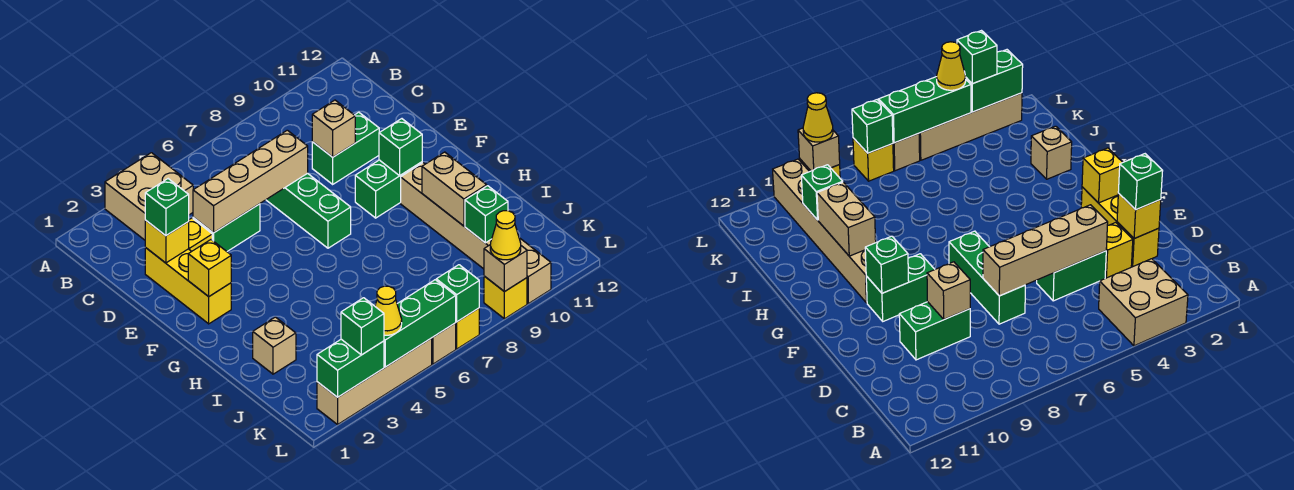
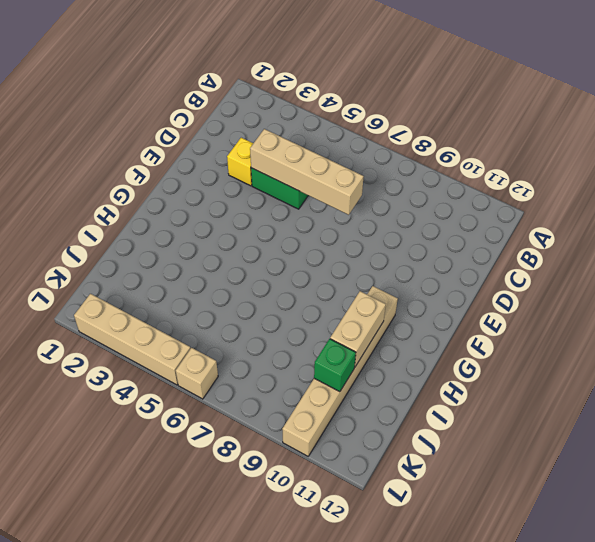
none -> tan 2x2 brick [105,153,193,240]
none -> yellow 1x3 brick [145,248,231,324]
none -> green 1x3 brick [266,173,351,248]

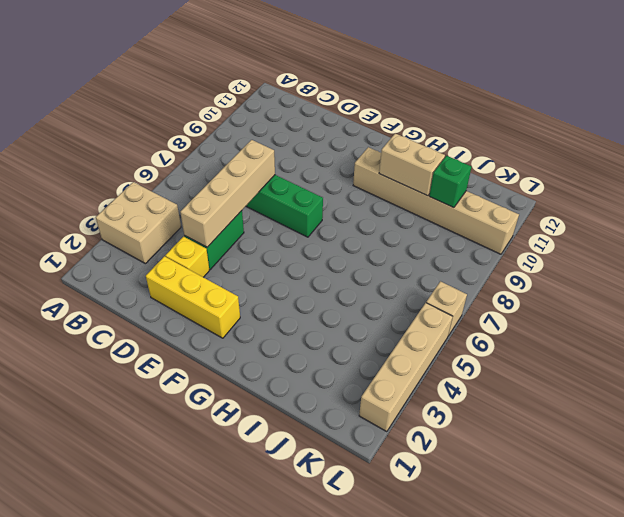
none -> green 1x2 brick [312,112,379,184]
none -> green 1x2 brick [355,160,422,218]
none -> tan 1x1 brick [253,317,296,374]

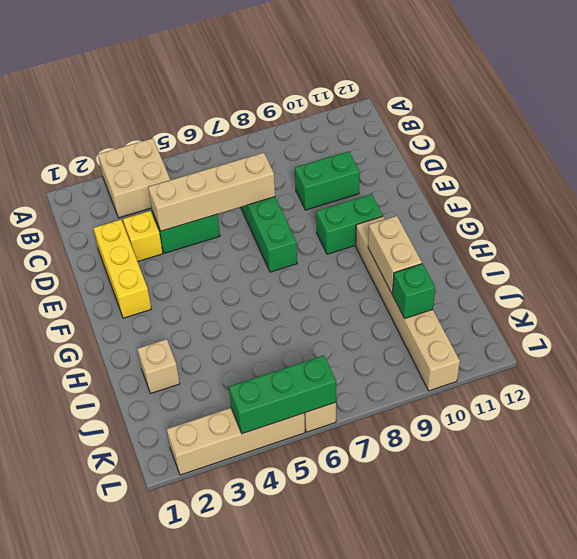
none -> yellow 1x1 brick [456,308,479,349]
none -> yellow 1x1 brick [484,276,527,319]
none -> yellow 1x1 brick [145,220,189,263]

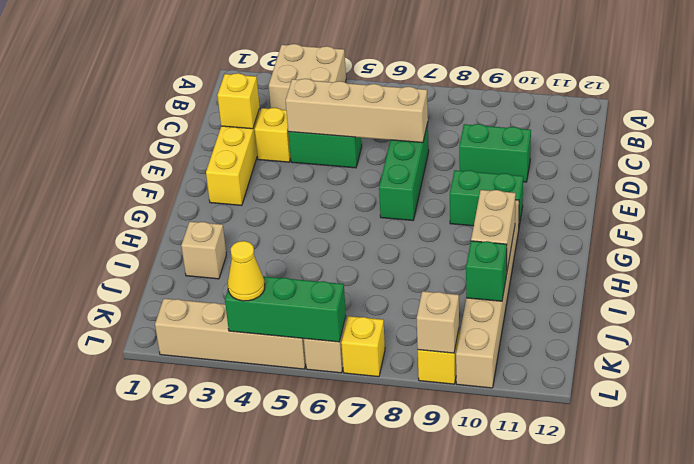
none -> tan 1x1 brick [312,100,355,157]
none -> yellow 1x1 brick [188,240,231,297]
none -> green 1x1 brick [379,119,422,176]

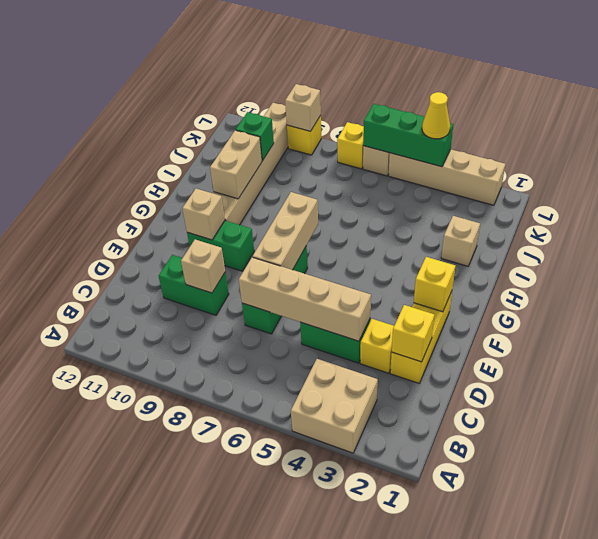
tan 1x3 brick [253,192,318,270] -> none
tan 1x1 brick [182,189,225,240] -> green 1x1 brick [379,119,422,176]
none -> green 1x2 brick [317,339,384,397]
none -> green 1x1 brick [436,265,479,322]
none -> green 1x1 brick [145,179,189,236]

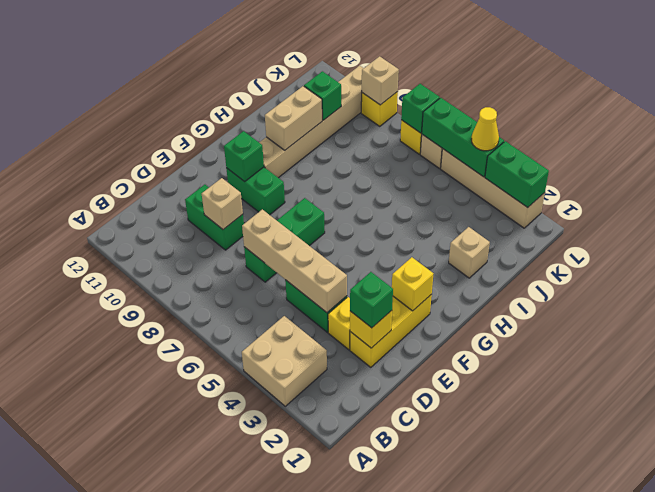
none -> green 1x1 brick [341,298,384,355]
none -> yellow 1x1 cone [490,211,521,260]

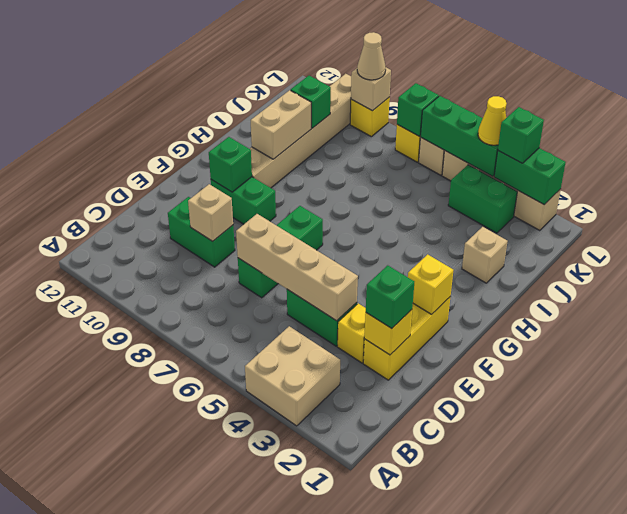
green 1x2 brick [448,165,517,233] -> none
tan 1x1 cone [357,32,386,80] -> yellow 1x1 cone [490,211,521,260]

